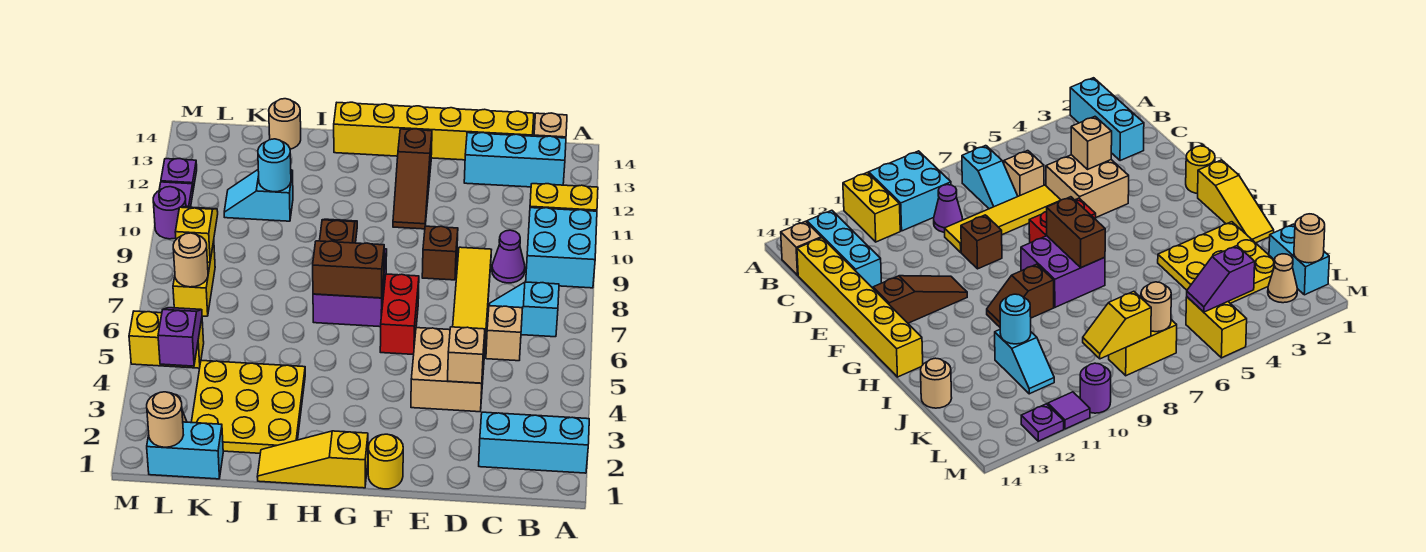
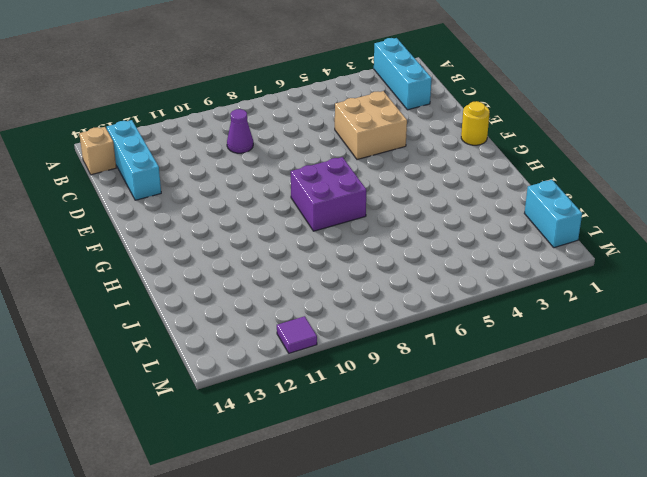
none -> cyan 2x2 brick [526,208,597,288]
none -> yellow 1x2 brick [530,184,598,211]
none -> cyan 1x2 slope [489,282,559,337]
none -> tan 1x1 brick [486,306,523,361]

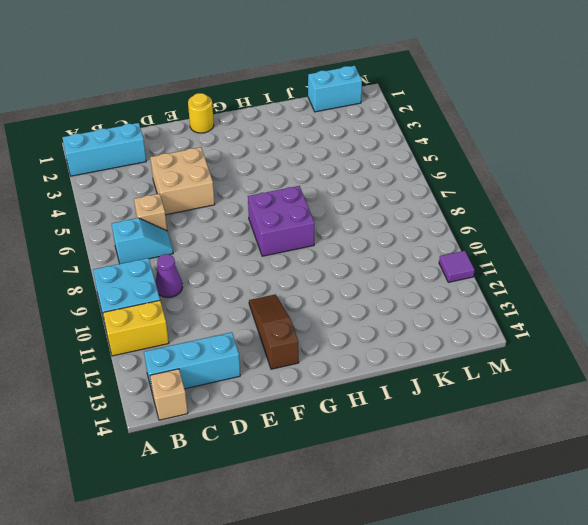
none -> yellow 1x6 brick [334,102,534,160]
none -> yellow 1x4 tile [453,247,491,355]
none -> brown 1x1 brick [422,226,458,280]
none -> red 1x2 brick [380,274,419,355]

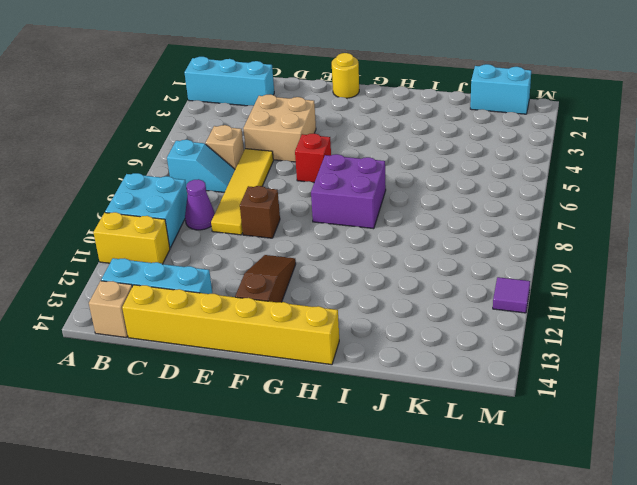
red 1x1 brick [295,133,331,182] -> red 1x2 brick [380,274,419,355]
none -> yellow 1x3 slope [257,431,368,488]
none -> brown 1x2 slope [320,219,357,243]
none -> yellow 3x3 plate [191,361,305,453]
none -> cyan 1x2 slope [224,170,293,221]

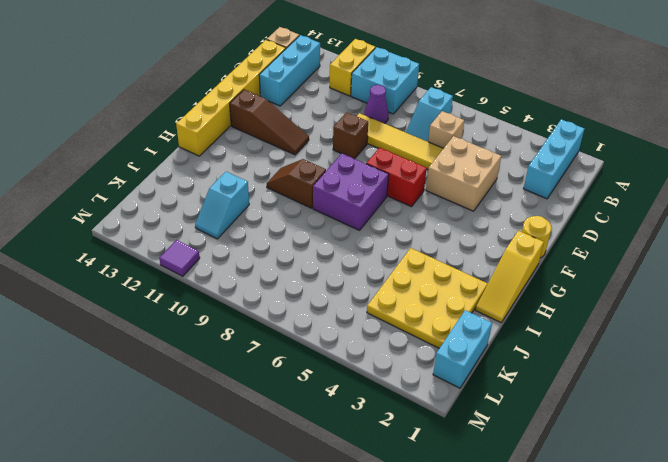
none -> tan 1x1 round brick [269,99,301,149]
none -> tan 1x1 cone [1268,254,1297,303]
none -> yellow 1x2 brick [129,311,204,368]
none -> yellow 1x2 brick [173,241,215,316]

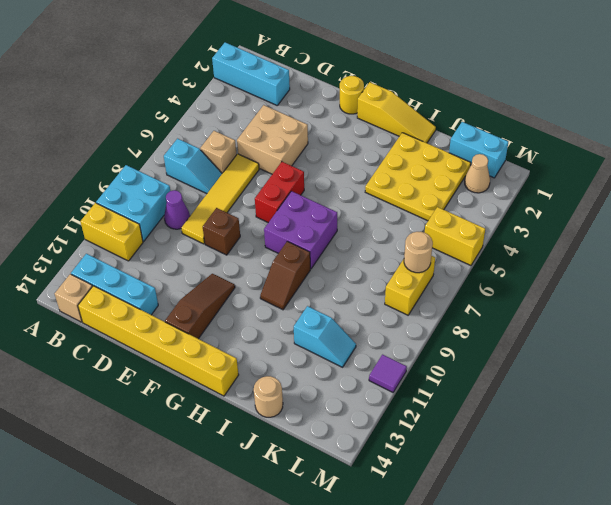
none -> purple 1x1 round brick [153,187,186,239]
none -> purple 1x1 plate [161,158,197,190]
none -> tan 1x1 brick [448,327,485,383]
none -> brown 1x2 brick [313,241,384,298]

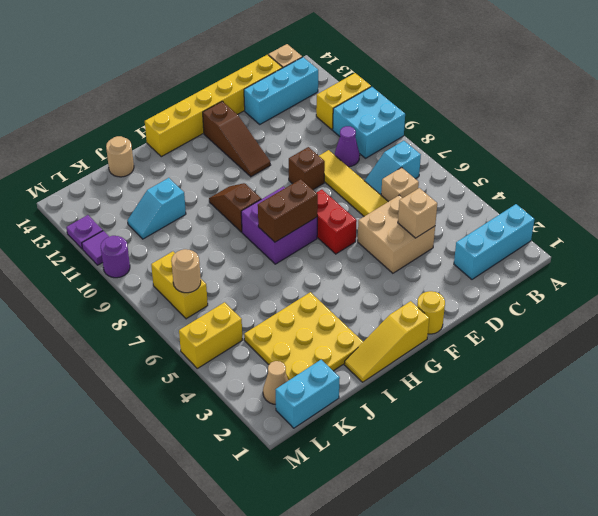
none -> cyan 1x1 round brick [258,139,291,192]
none -> tan 1x1 round brick [147,392,183,447]
none -> purple 1x2 slope [158,308,202,366]
none -> yellow 1x2 slope [175,207,218,263]

